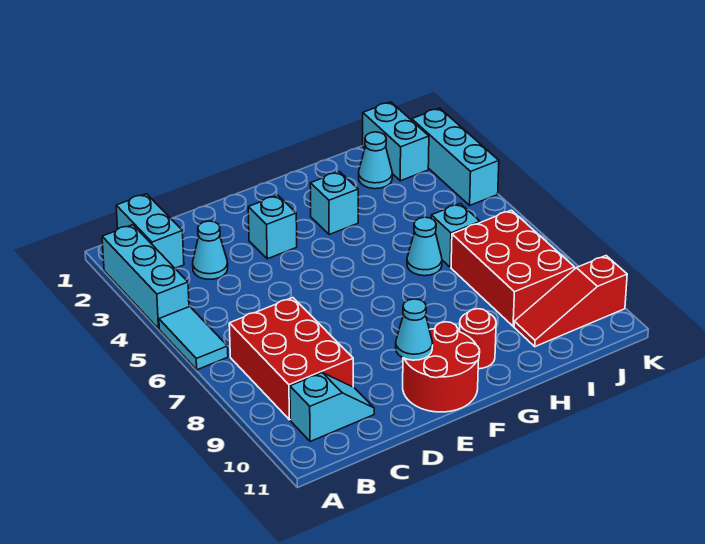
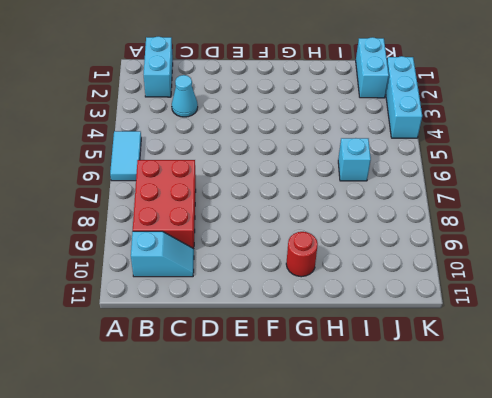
none -> cyan 1x3 brick [102,225,189,329]
none -> cyan 1x1 brick [248,195,297,259]
none -> red 2x2 round brick [403,322,480,412]

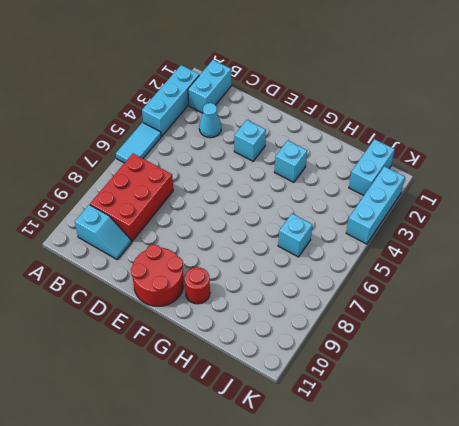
none -> cyan 1x1 cone [407,217,442,276]
none -> cyan 1x1 cone [359,132,392,189]
none -> red 2x3 brick [451,210,575,326]

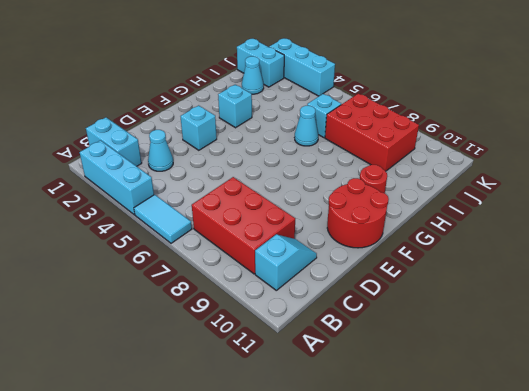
none -> red 1x3 slope [514,256,627,347]
none -> cyan 1x1 cone [396,299,433,360]

